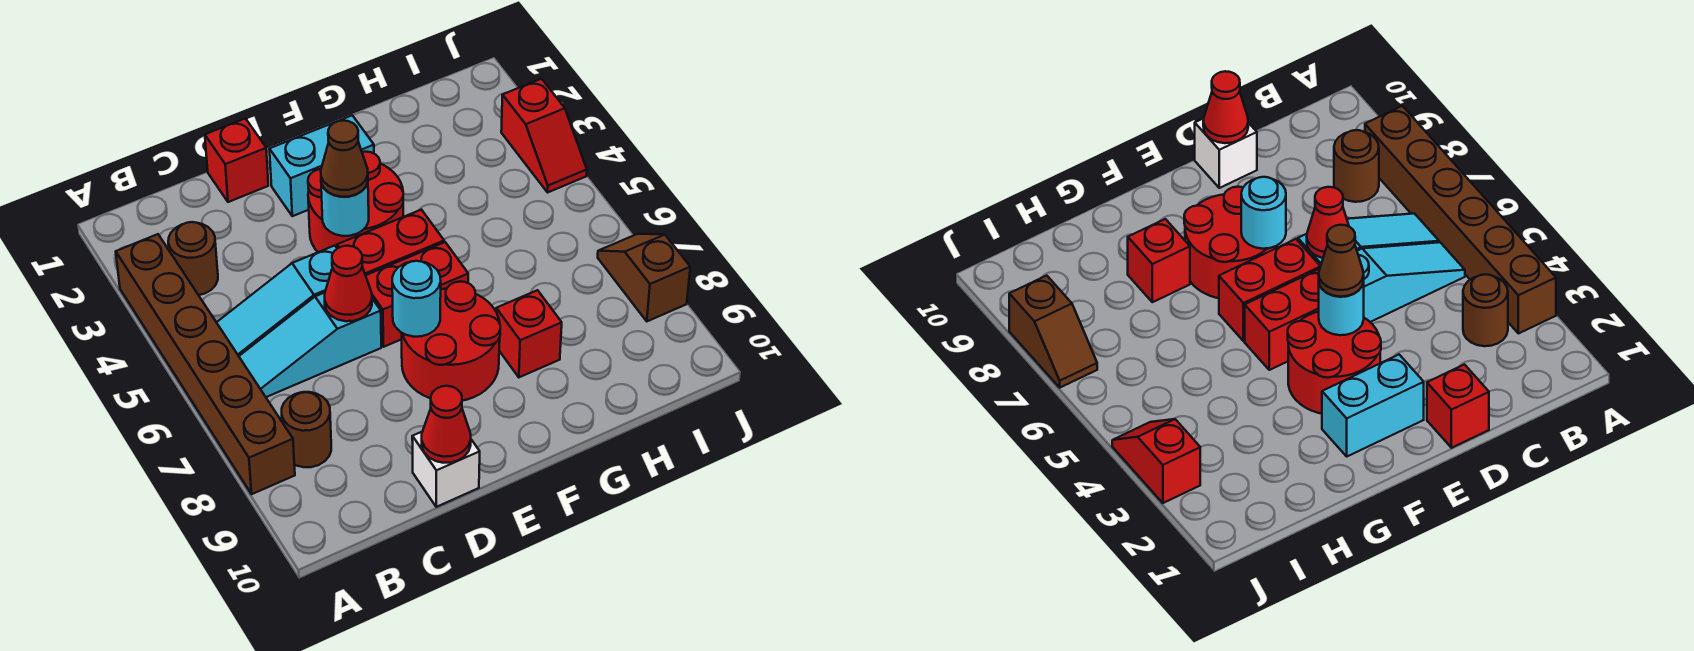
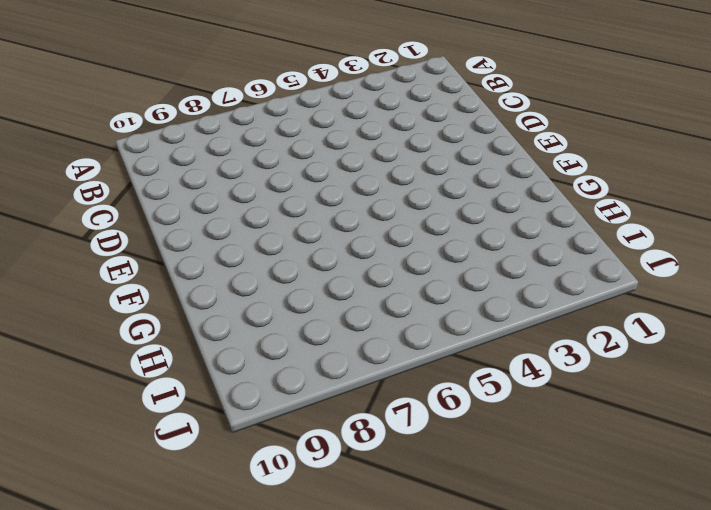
none -> brown 1x6 brick [116,234,295,494]
none -> brown 1x1 round brick [168,222,218,295]
none -> cyan 1x3 slope [216,246,337,356]

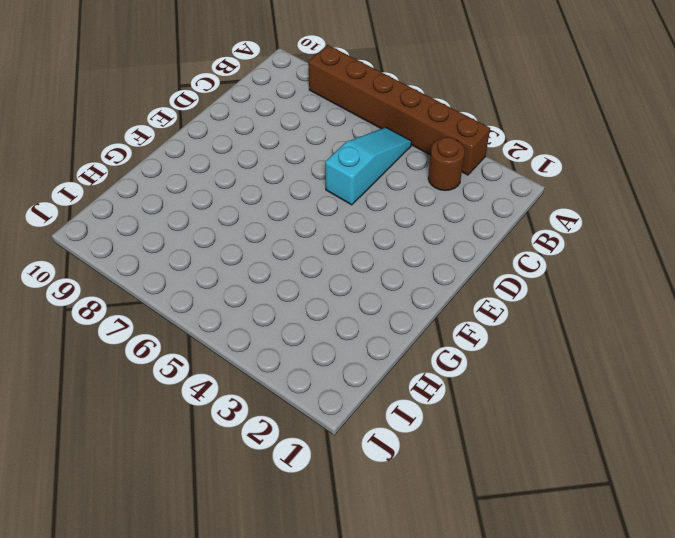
none -> cyan 1x3 slope [239,293,381,397]
none -> brown 1x1 round brick [282,392,331,467]
none -> red 1x1 brick [205,119,268,202]

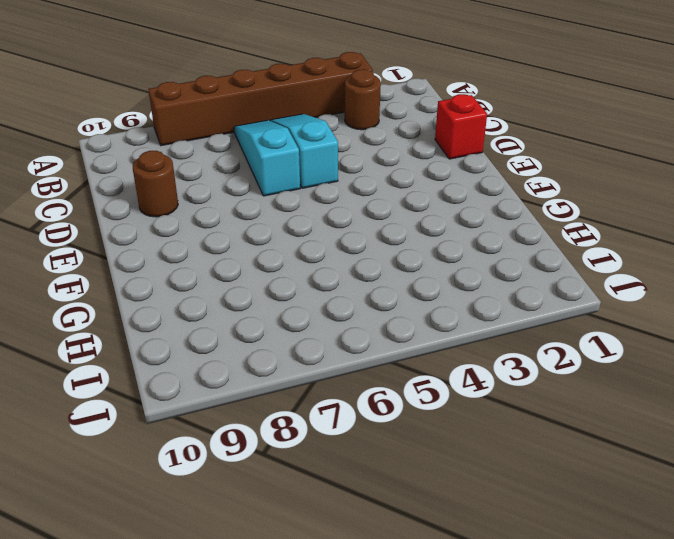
brown 1x1 round brick [133,151,178,217] -> brown 1x1 round brick moved to [282,392,331,467]
none -> white 1x1 brick [412,432,480,507]
none -> cyan 1x2 brick [269,115,374,216]
none -> red 2x2 round brick [308,152,403,252]

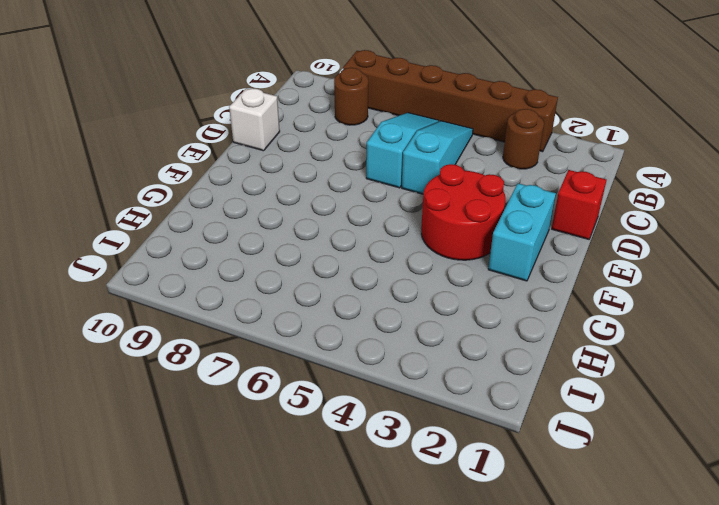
none -> red 1x2 brick [337,210,444,275]
none -> red 1x2 brick [366,242,468,347]
none -> red 2x2 round brick [402,282,500,401]

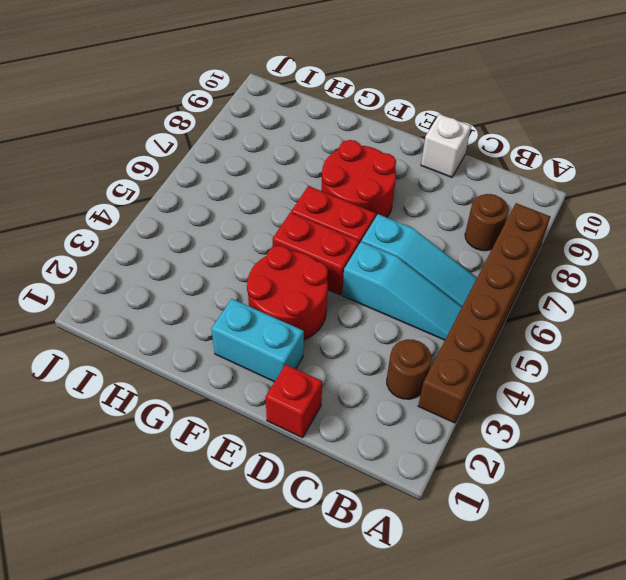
none -> red 1x1 brick [496,290,562,377]
none -> red 1x2 slope [501,79,587,192]
none -> brown 1x2 slope [598,234,690,321]

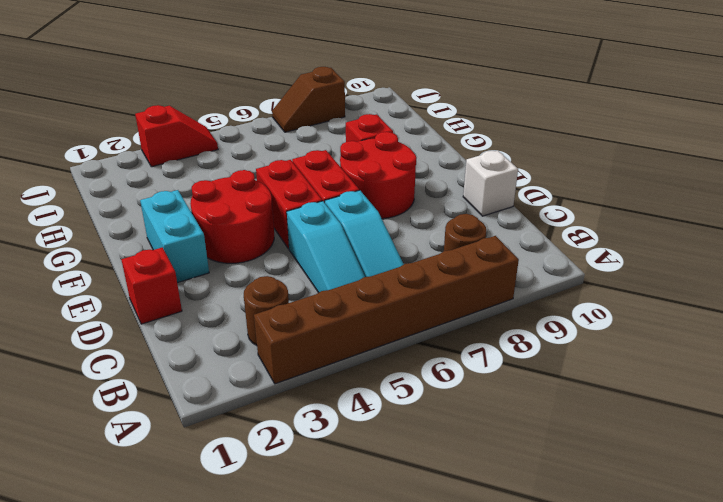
none -> red 1x1 cone [325,246,372,321]
none -> red 1x1 cone [422,386,471,463]
none -> cyan 1x1 round brick [321,183,369,236]

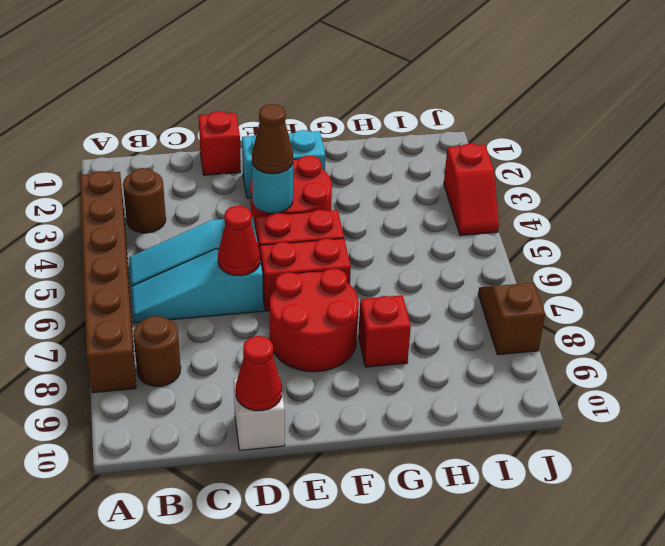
none -> cyan 1x1 round brick [392,261,441,337]

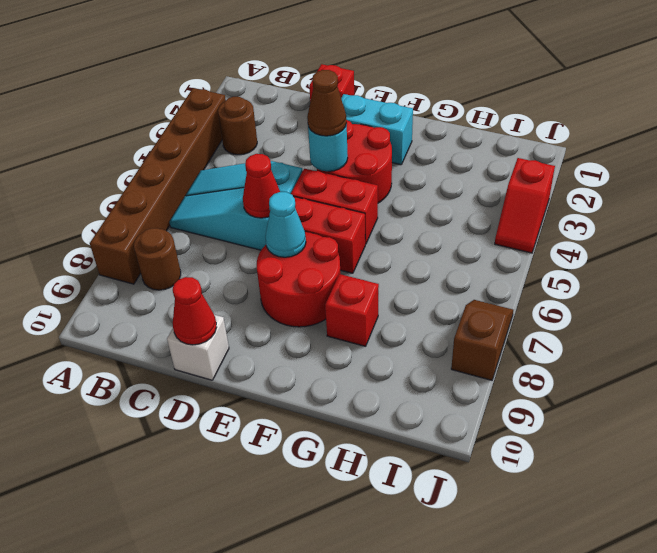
cyan 1x1 cone [265,192,306,257] -> cyan 1x1 round brick [392,261,441,337]

